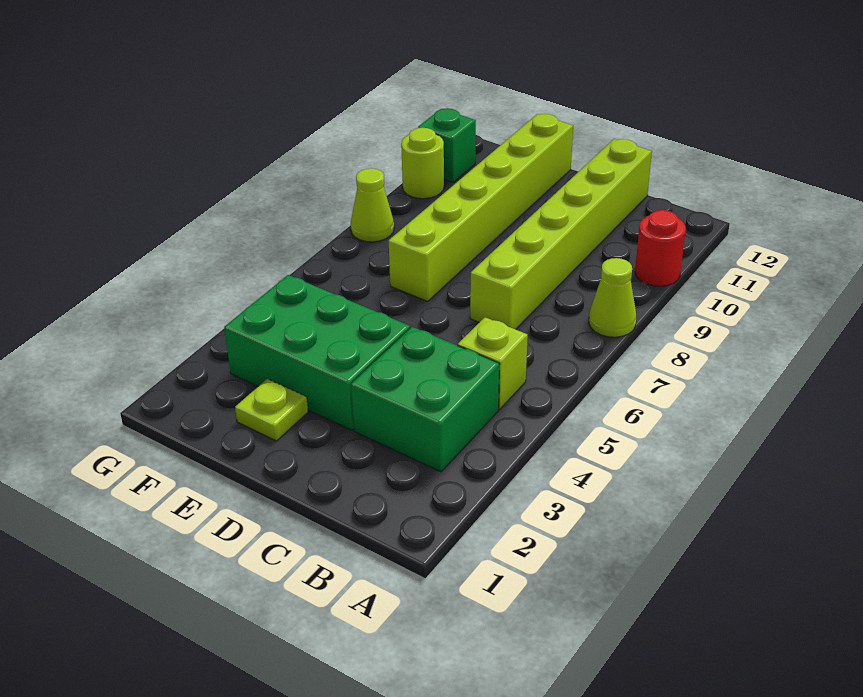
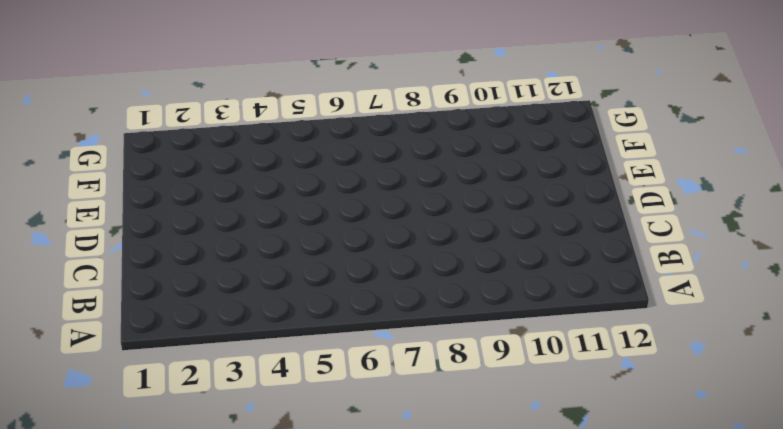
none -> lime 1x1 cone [589,258,636,337]
none -> red 1x1 round brick [635,210,686,286]

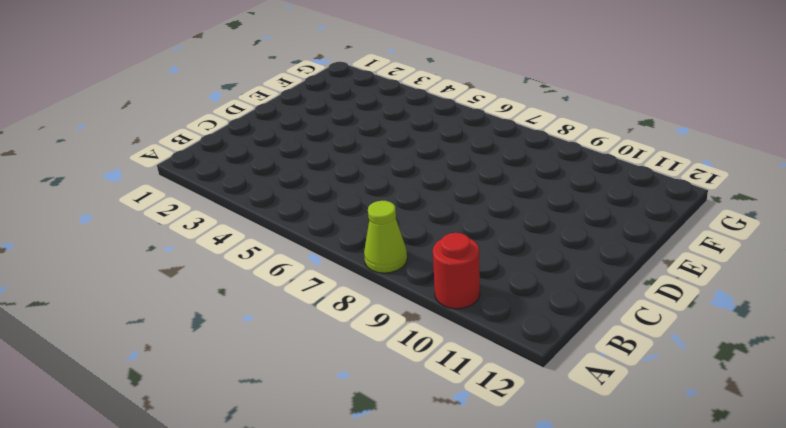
none -> green 2x2 brick [351,327,500,472]
none -> lime 1x1 brick [458,317,528,409]

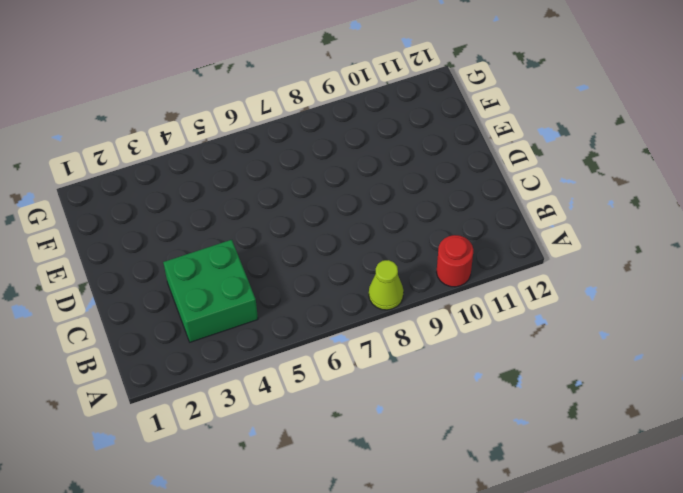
none -> lime 1x1 brick [458,317,528,409]
none -> lime 1x6 brick [470,139,652,329]

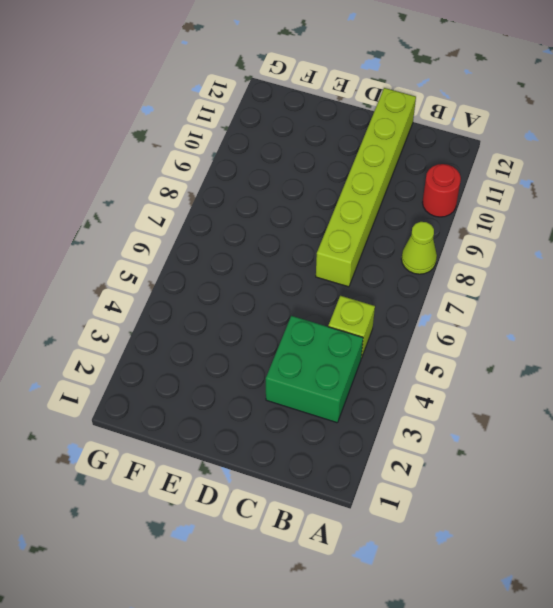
none -> green 2x3 brick [224,275,410,430]
none -> lime 1x1 plate [235,379,308,441]

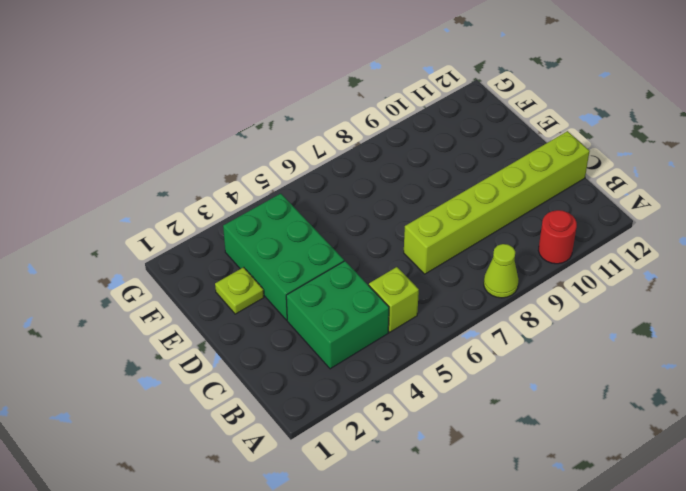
none -> lime 1x6 brick [389,114,573,301]
none -> lime 1x1 cone [351,168,394,242]

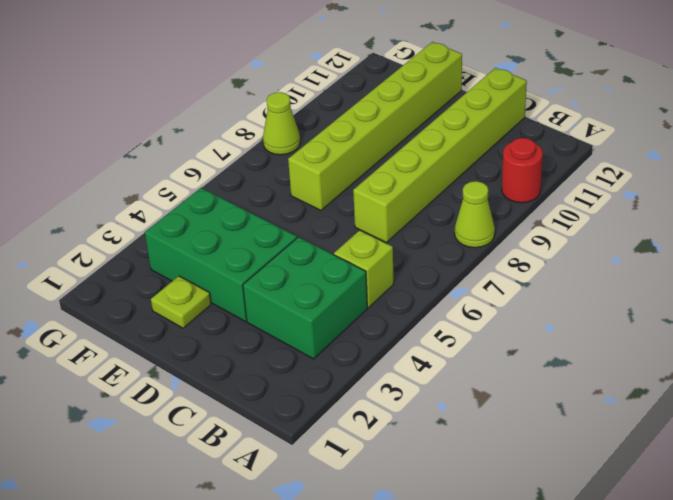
none -> lime 1x1 round brick [401,128,444,199]
none -> green 1x1 brick [418,108,476,182]

